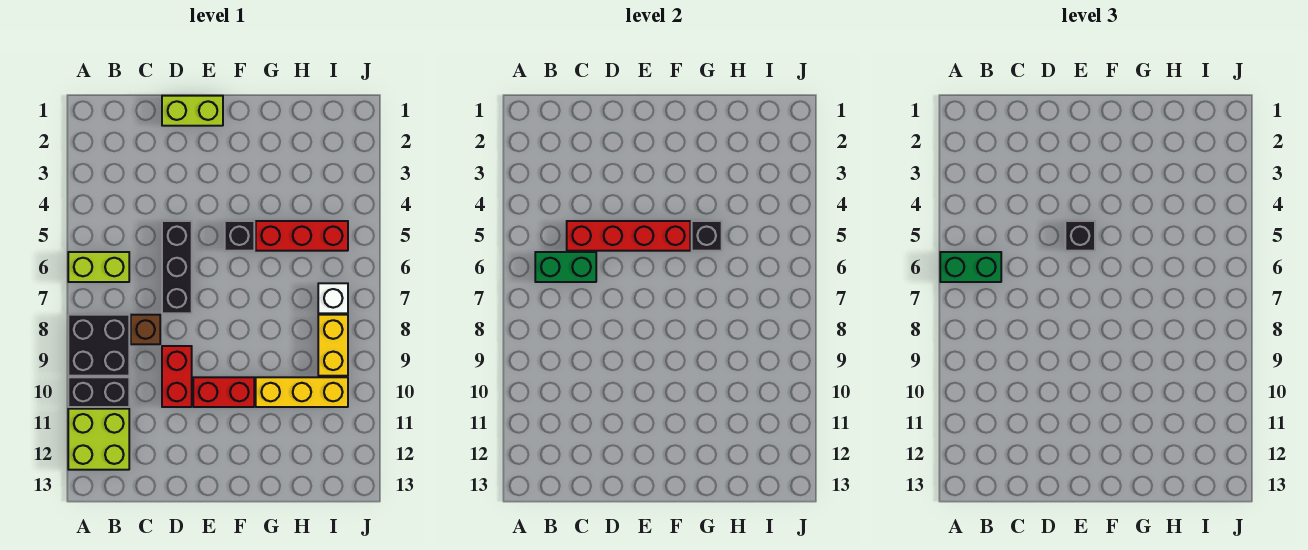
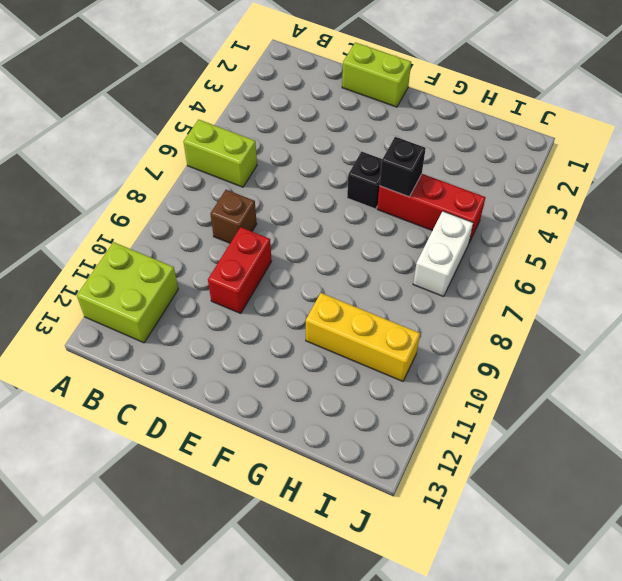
white 1x2 brick [413,211,473,297] -> white 1x1 brick [318,283,348,313]
none -> black 2x2 brick [68,315,129,376]
none -> black 1x2 brick [68,377,129,407]
none -> black 1x3 brick [162,221,192,313]

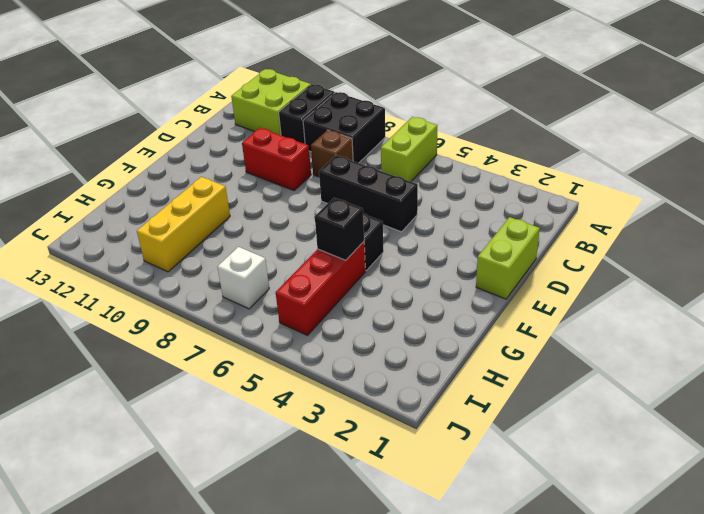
none -> red 1x2 brick [193,377,254,407]
none -> yellow 1x2 brick [318,315,348,376]
none -> green 1x2 brick [535,252,596,282]

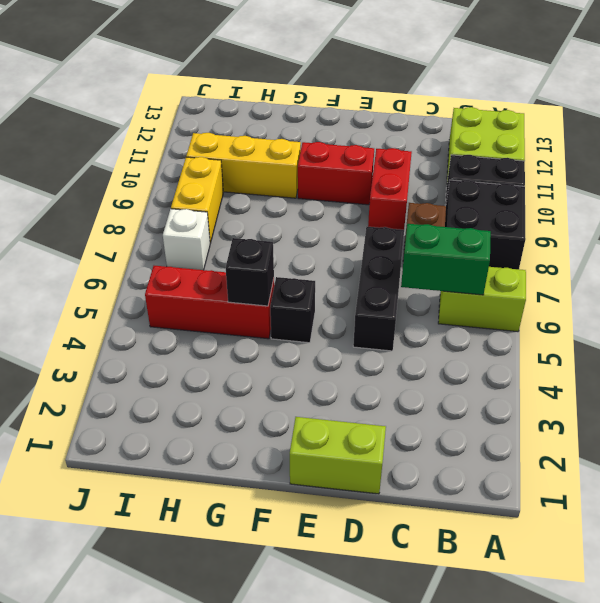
none -> red 1x4 brick [567,221,690,251]
none -> green 1x2 brick [940,252,1001,282]
none -> black 1x1 brick [1065,221,1095,251]

